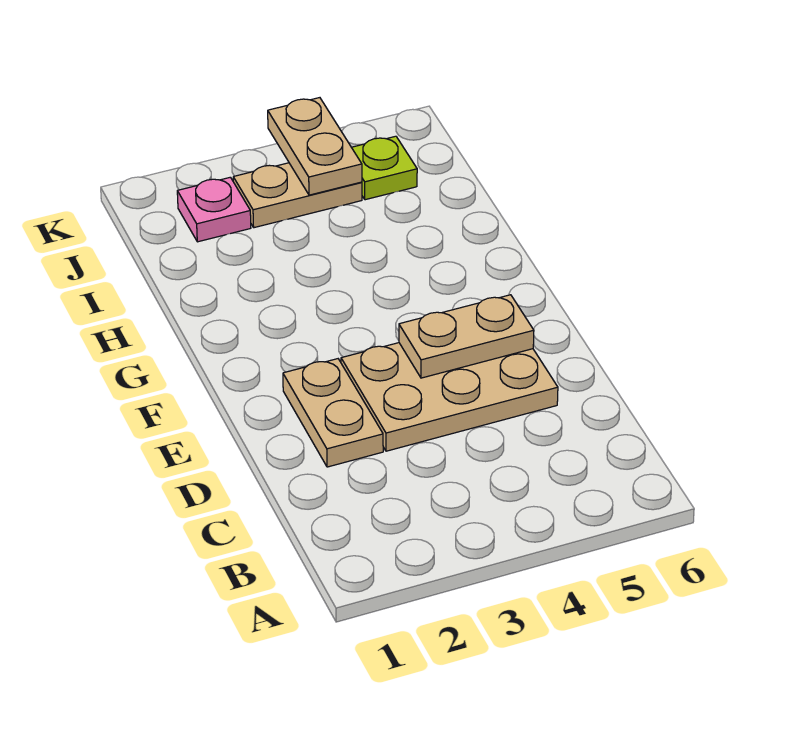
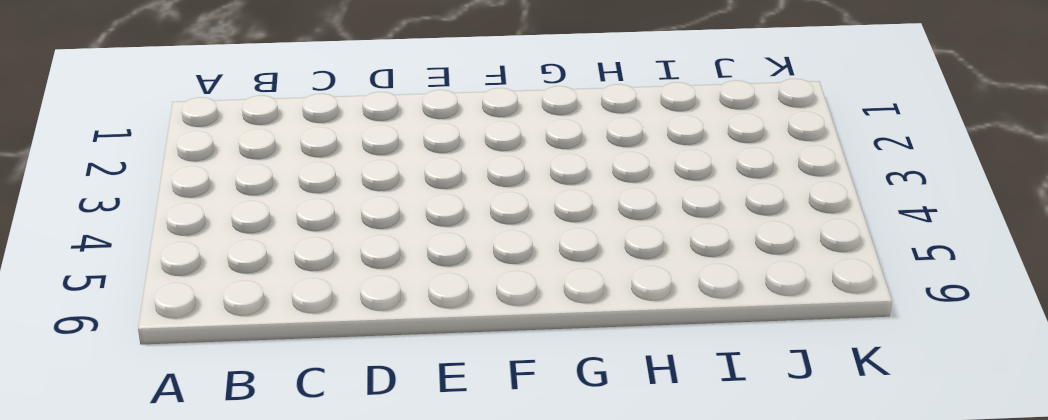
none -> tan 1x2 plate [283,359,383,467]
none -> tan 2x3 plate [341,343,558,451]

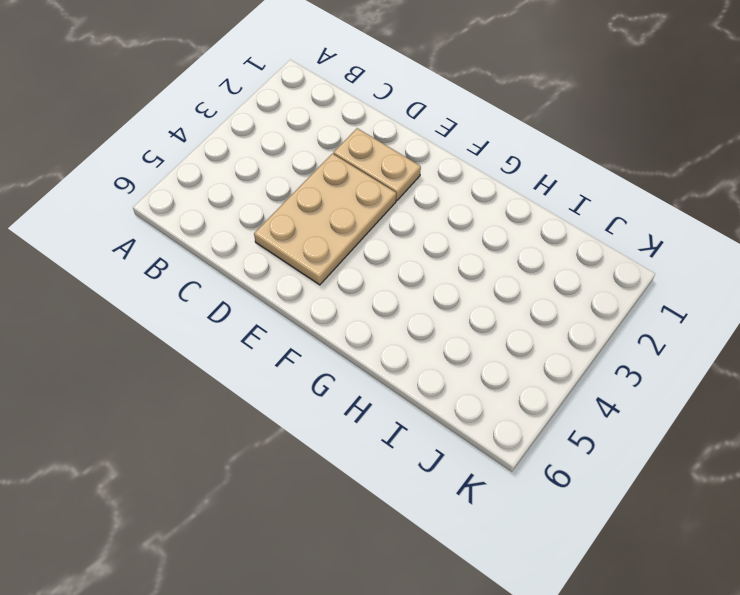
none -> pink 1x1 plate [177,177,251,242]
none -> tan 1x2 plate [233,163,362,228]

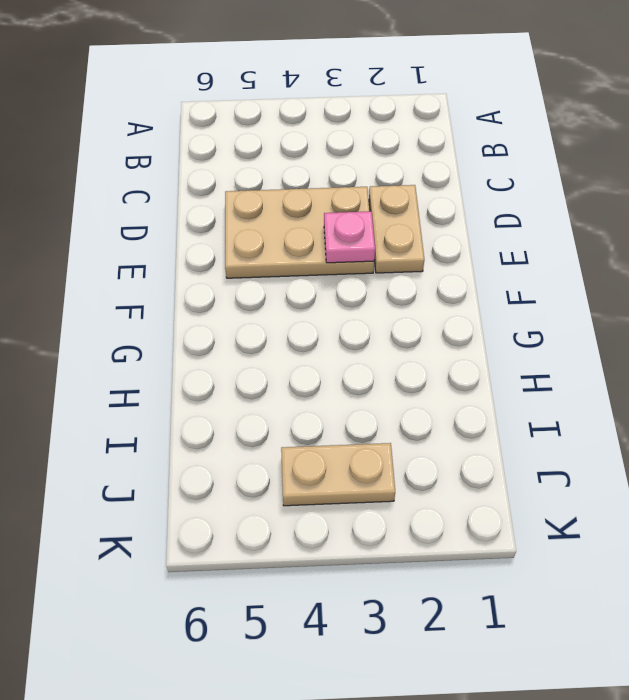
pink 1x1 plate [324,211,375,263] -> pink 1x1 plate moved to [177,177,251,242]
none -> lime 1x1 plate [352,136,417,200]
none -> tan 1x2 plate [399,295,534,378]

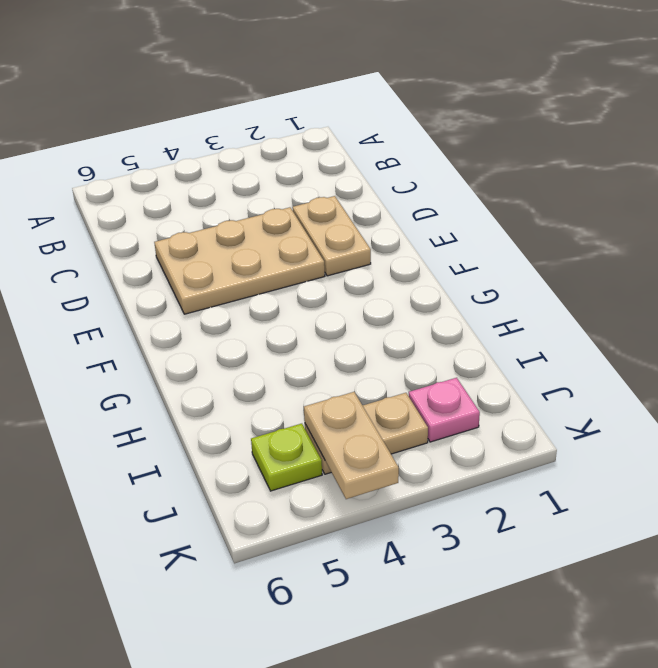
none -> tan 1x2 plate [399,295,534,378]

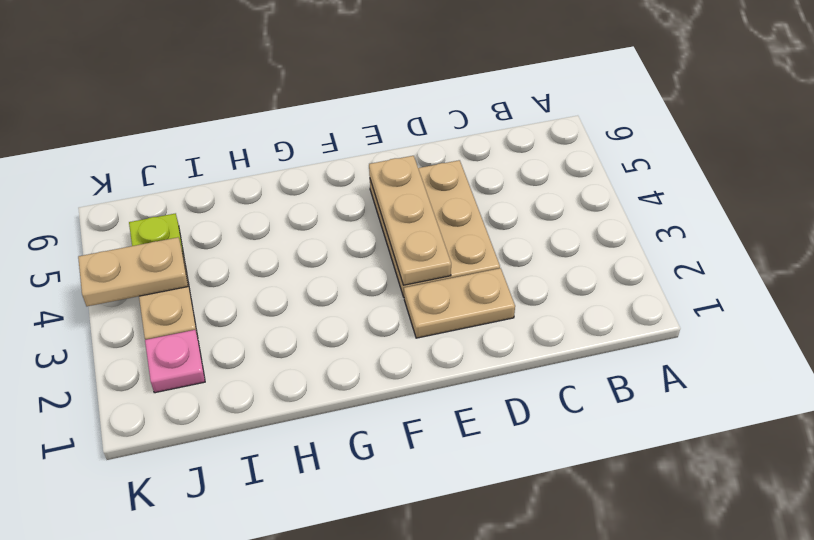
tan 1x3 plate [369,156,451,285] -> tan 1x2 plate [399,295,534,378]

